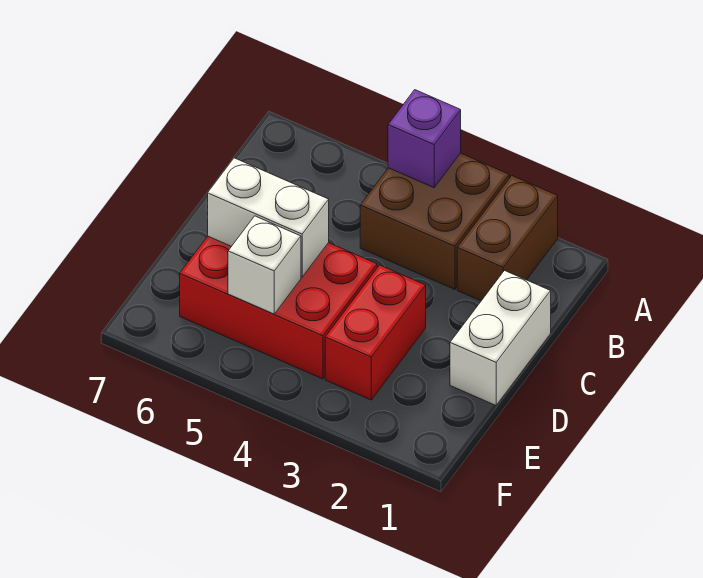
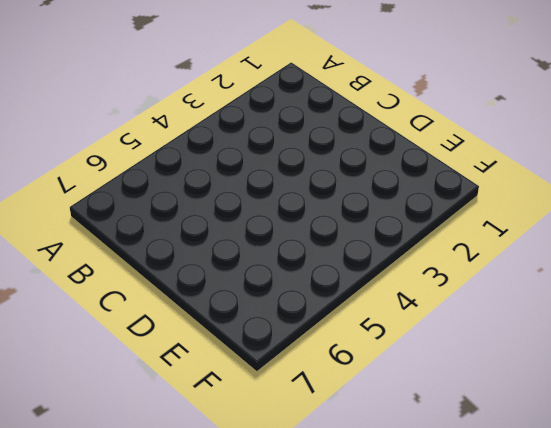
none -> brown 1x2 brick [457,176,558,301]
none -> brown 2x2 brick [360,153,509,289]

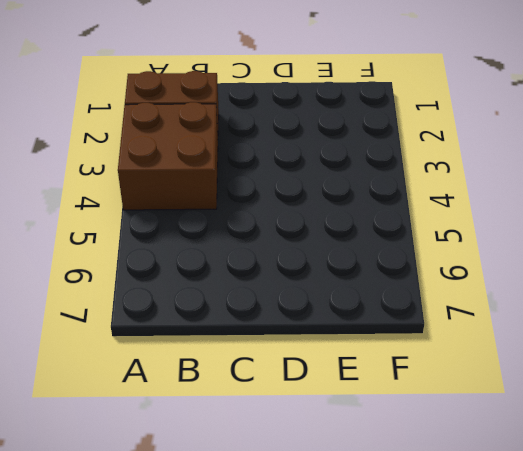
none -> white 1x2 brick [450,271,551,405]
none -> red 1x2 brick [325,265,426,400]

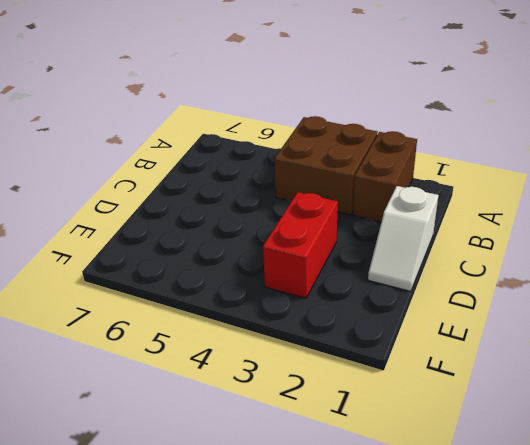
white 1x2 slope [368,186,438,291] -> white 1x2 brick [450,271,551,405]
none -> red 2x3 brick [180,236,377,379]
none -> purple 1x1 brick [388,90,461,188]

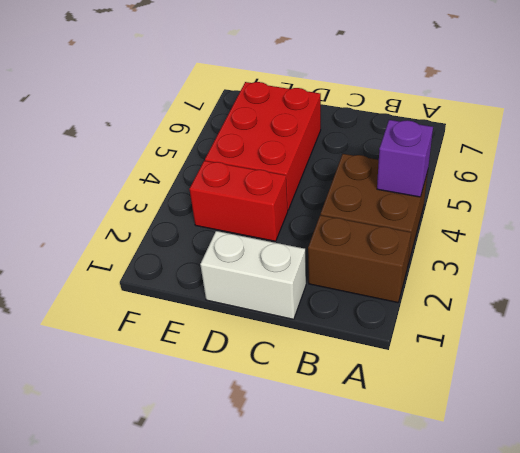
none -> white 1x2 brick [208,158,329,277]
none -> white 1x1 brick [228,216,301,314]

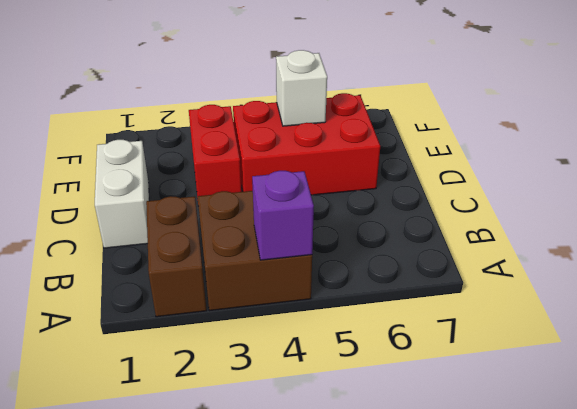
none -> white 1x2 brick [208,158,329,277]

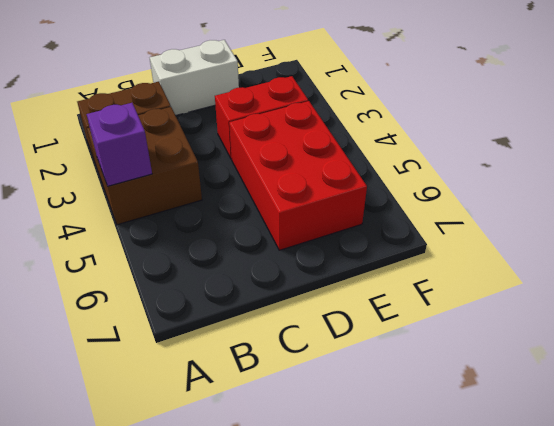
none -> white 1x2 brick [208,158,329,277]
none -> white 1x1 brick [228,216,301,314]

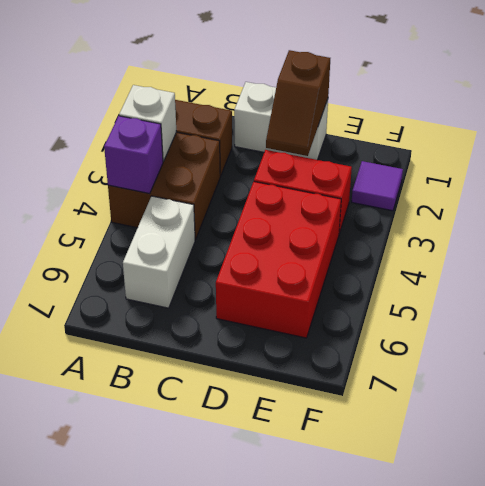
white 1x1 brick [119,85,176,161] -> white 1x1 brick moved to [228,216,301,314]
white 1x2 brick [123,196,195,308] -> white 1x2 brick moved to [208,158,329,277]
brown 1x2 slope [266,50,330,156] -> none
purple 1x1 tile [352,161,403,211] -> none

